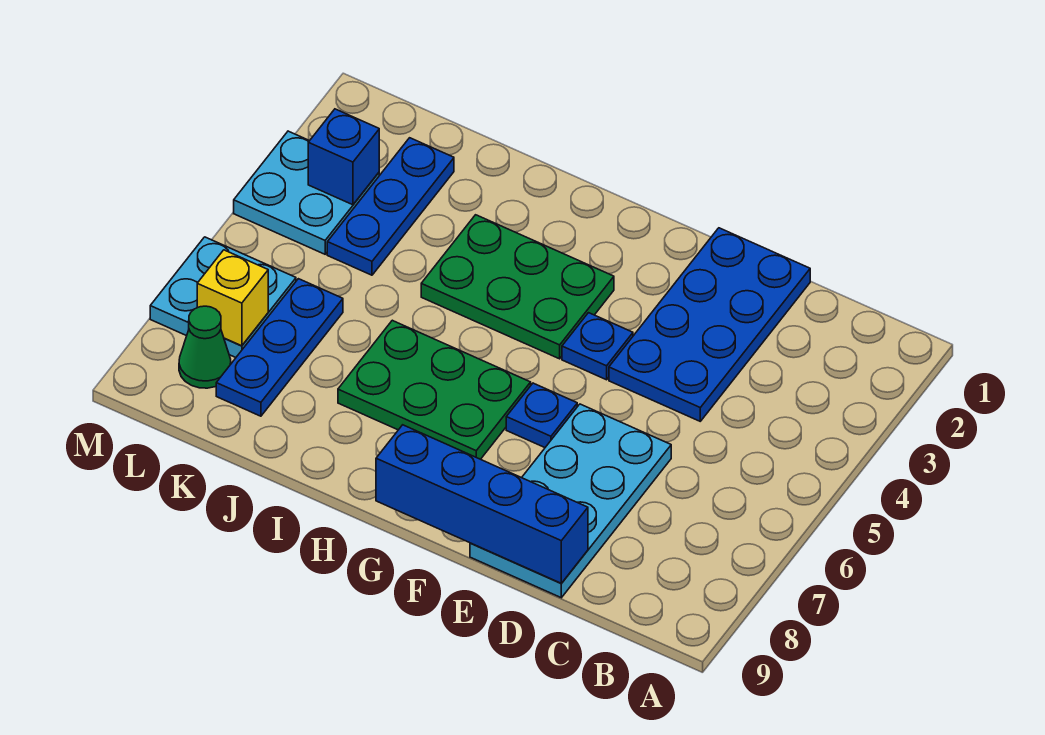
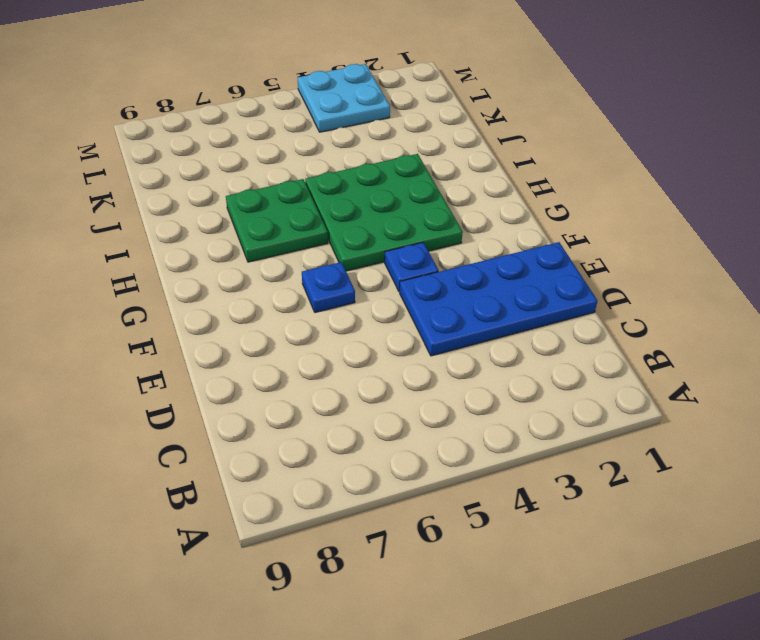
green 3x3 plate [305,154,463,271] -> green 2x3 plate [421,215,614,359]
green 2x2 plate [226,179,328,262] -> green 2x3 plate [338,320,531,459]
none -> cyan 2x4 plate [470,404,671,598]
none -> blue 1x3 plate [327,138,454,275]
none -> blue 1x3 plate [216,279,343,416]

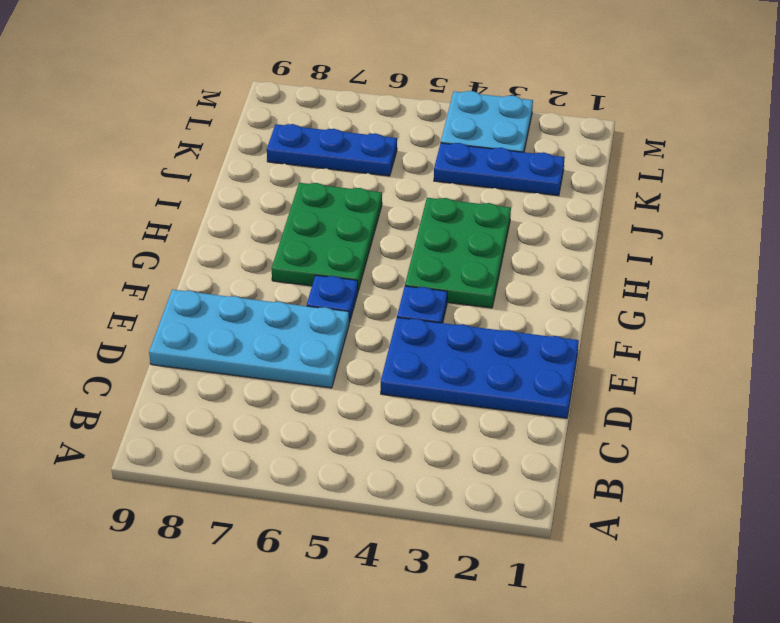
none -> cyan 2x2 plate [150,237,296,357]
none -> green 1x1 cone [179,306,231,388]
none -> blue 1x4 brick [376,425,588,583]

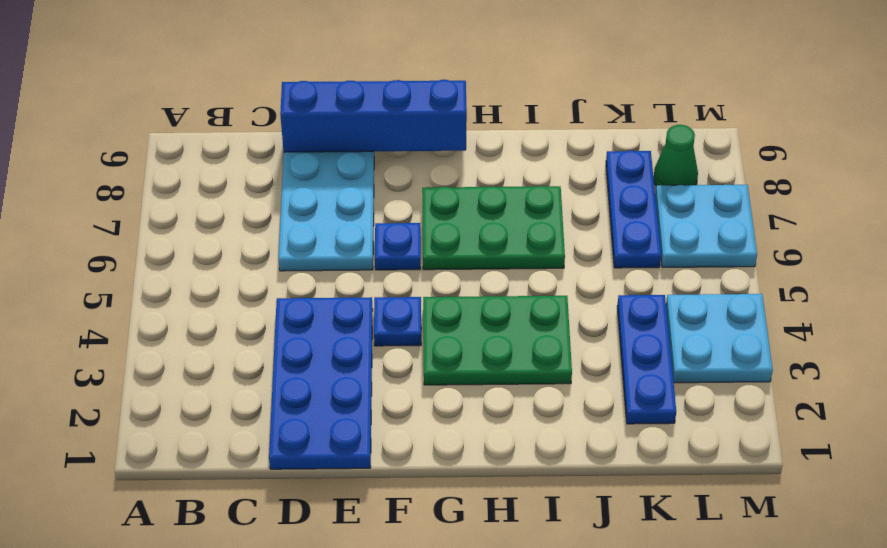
none -> blue 1x1 brick [308,109,379,205]
none -> yellow 1x1 brick [197,250,268,346]

